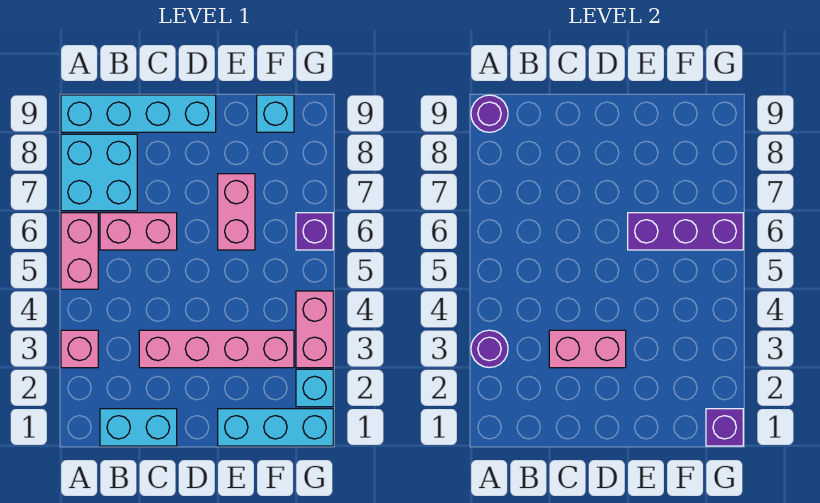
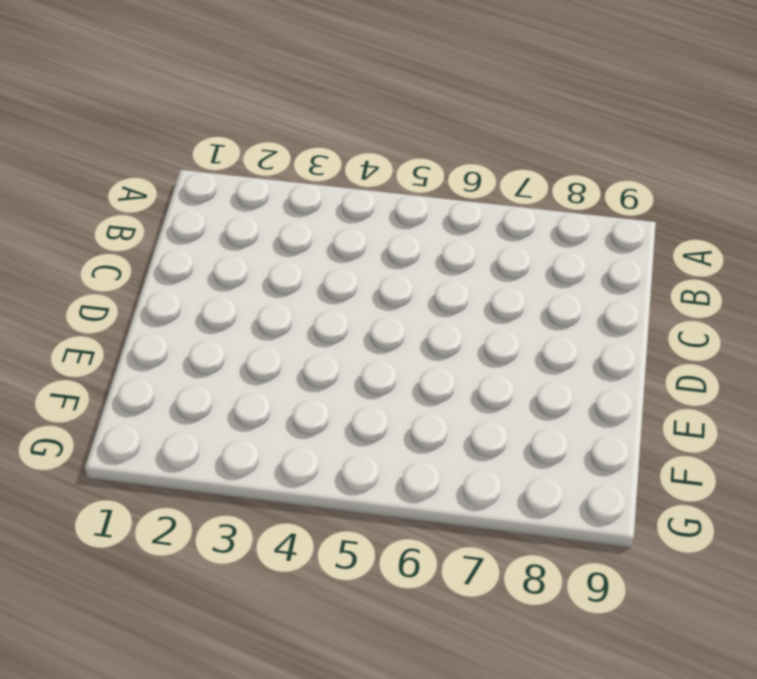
none -> pink 1x1 brick [61,330,98,368]
none -> pink 1x2 brick [61,213,98,289]
none -> cyan 2x2 brick [61,134,137,211]

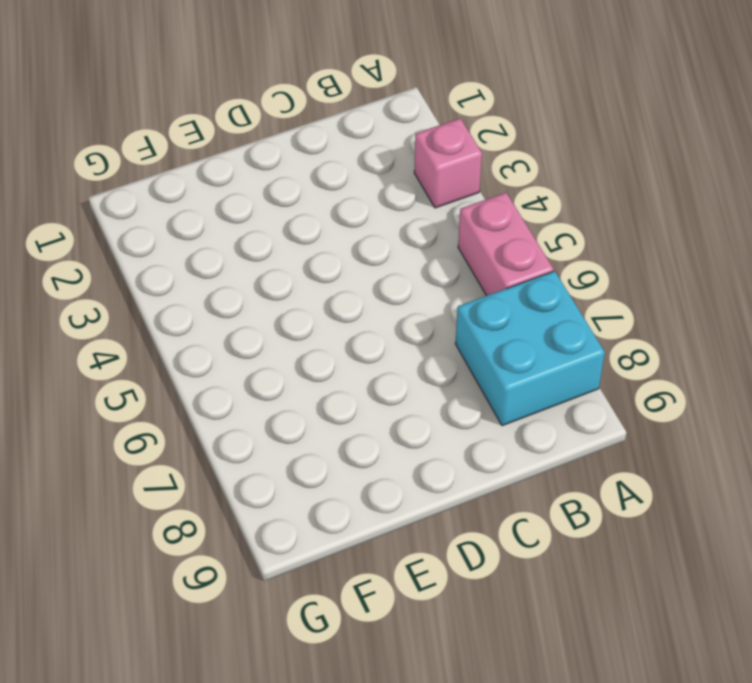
none -> cyan 1x4 brick [61,95,216,132]
none -> cyan 1x2 brick [100,409,177,446]
none -> pink 1x2 brick [100,213,177,250]

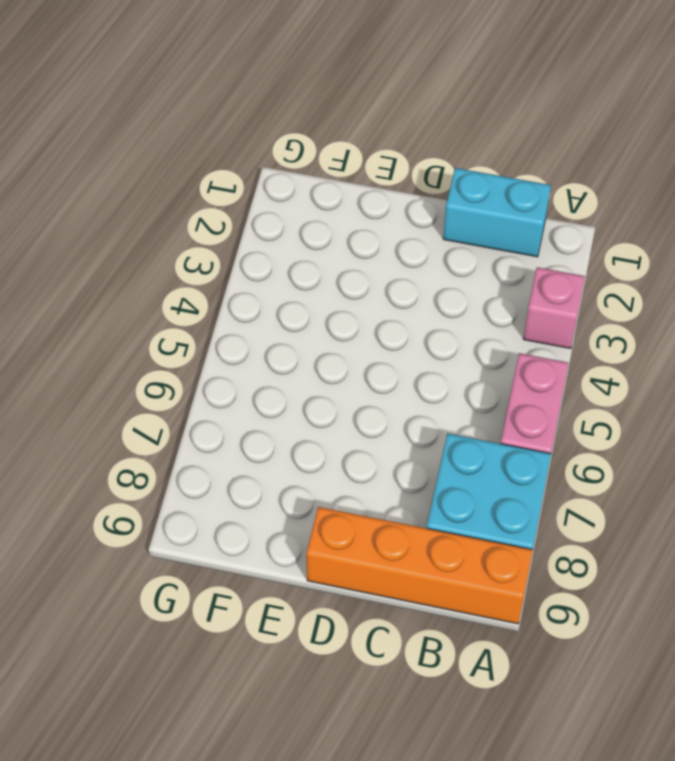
orange 1x4 brick [306,507,533,624] -> cyan 1x4 brick [61,95,216,132]
none -> pink 1x2 brick [100,213,177,250]
none -> pink 1x4 brick [139,330,294,368]
none -> cyan 1x3 brick [218,409,333,446]

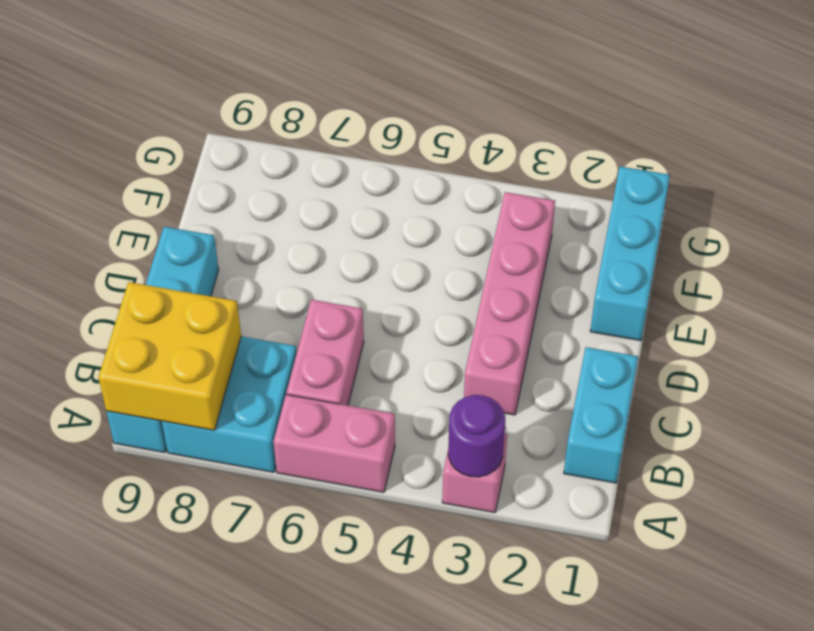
yellow 2x2 brick [98,282,241,430] -> purple 1x1 round brick [471,95,508,132]
none -> pink 1x2 brick [218,174,255,250]
none -> cyan 1x1 brick [257,95,294,132]
none -> cyan 1x1 brick [296,369,333,407]

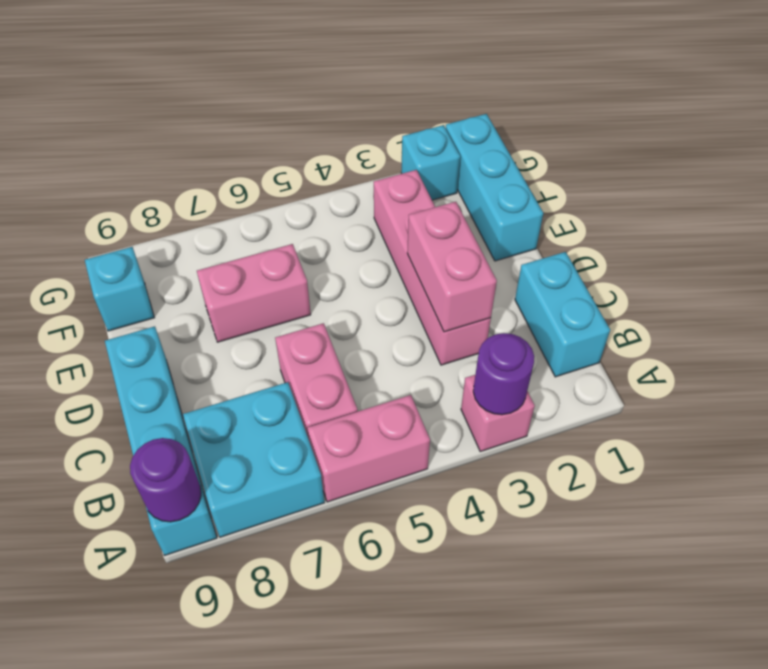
none -> pink 1x2 brick [296,291,333,368]
none -> purple 1x1 brick [296,213,333,250]
none -> purple 1x3 brick [628,213,743,250]

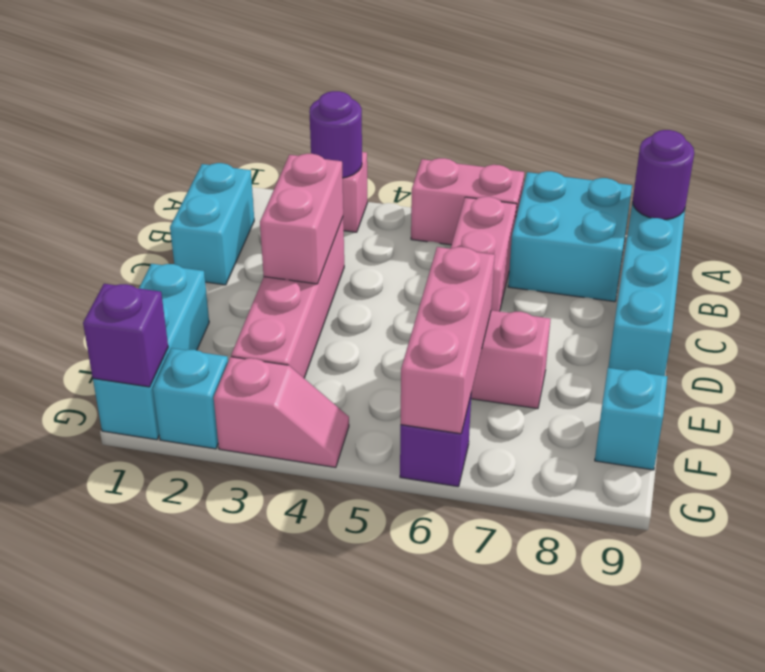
pink 1x3 brick [401,247,495,434] -> purple 1x3 brick [628,213,743,250]
pink 1x2 slope [214,357,349,467] -> pink 1x2 brick [296,291,333,368]

